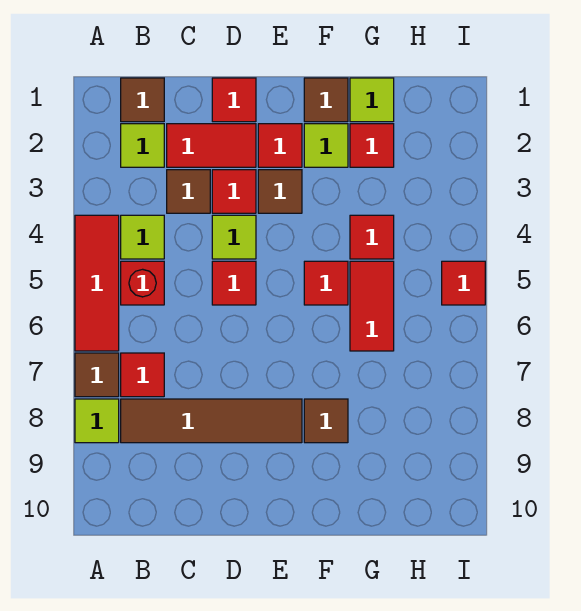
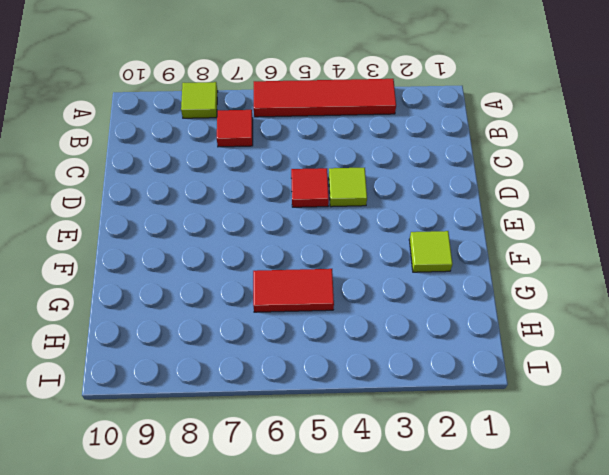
red 1x4 tile [254,79,396,117] -> red 1x3 tile [75,215,119,351]
none -> brown 1x1 tile [75,353,119,397]
none -> brown 1x1 tile [121,78,164,122]
none -> lime 1x1 tile [121,124,164,167]

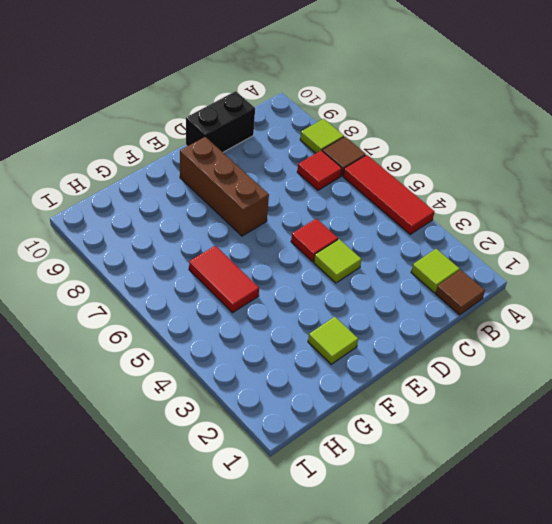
black 1x2 brick [186,91,255,152] -> none
brown 1x3 brick [180,137,269,236] -> brown 1x4 tile [121,399,302,443]
none -> lime 1x1 tile [121,215,164,259]
none -> red 1x1 brick [121,261,164,305]
none -> red 1x2 tile [167,124,256,167]

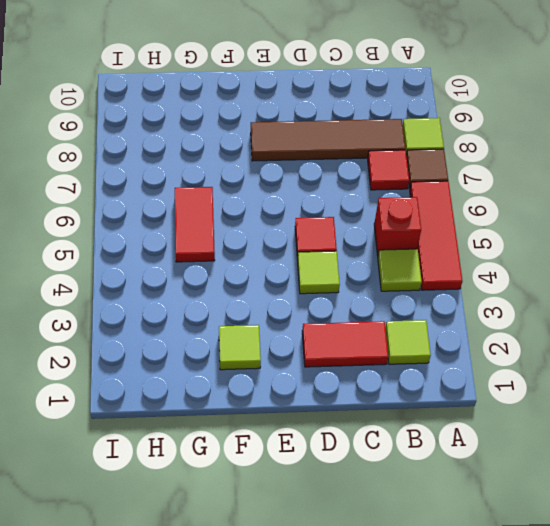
none -> brown 1x1 tile [121,78,164,122]
none -> brown 1x1 tile [167,170,210,213]
none -> red 1x1 tile [212,78,256,122]

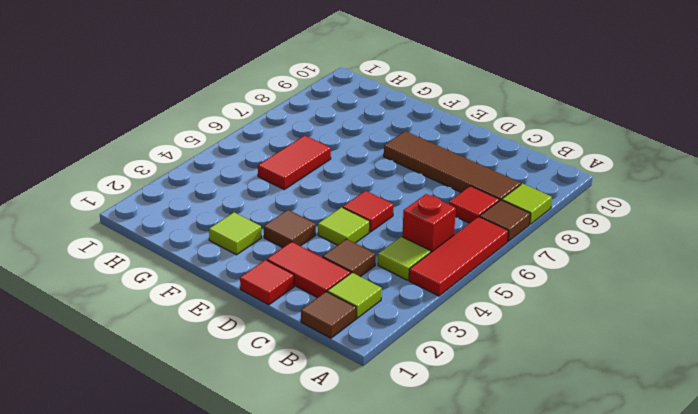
none -> red 1x1 tile [212,170,256,213]
none -> red 1x1 tile [258,124,302,167]
none -> brown 1x1 tile [304,78,348,122]

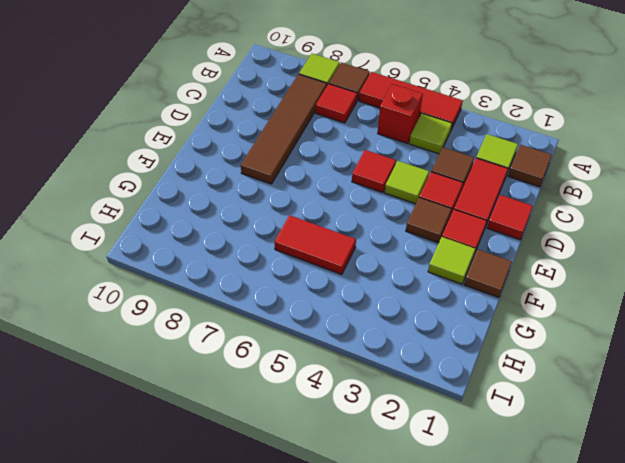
none -> red 1x1 tile [304,261,348,305]
none -> brown 1x1 tile [304,399,348,443]
none -> lime 1x1 tile [350,78,394,122]

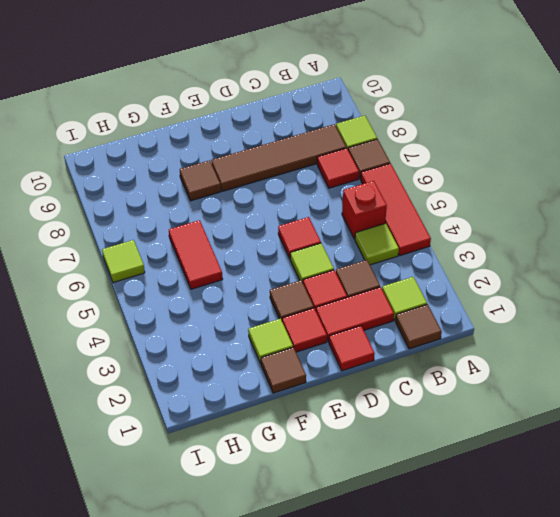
lime 1x1 tile [102,240,145,283] -> lime 1x1 tile moved to [350,78,394,122]
none -> red 1x1 tile [304,261,348,305]
none -> red 1x1 tile [350,124,394,167]
none -> red 1x1 tile [350,215,394,259]

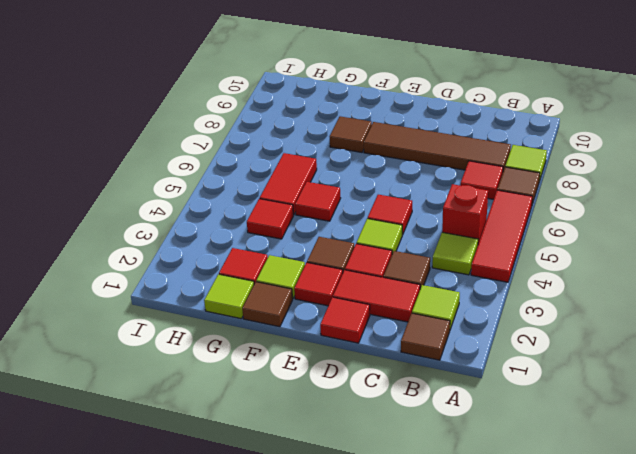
none -> red 1x1 tile [442,261,485,305]

